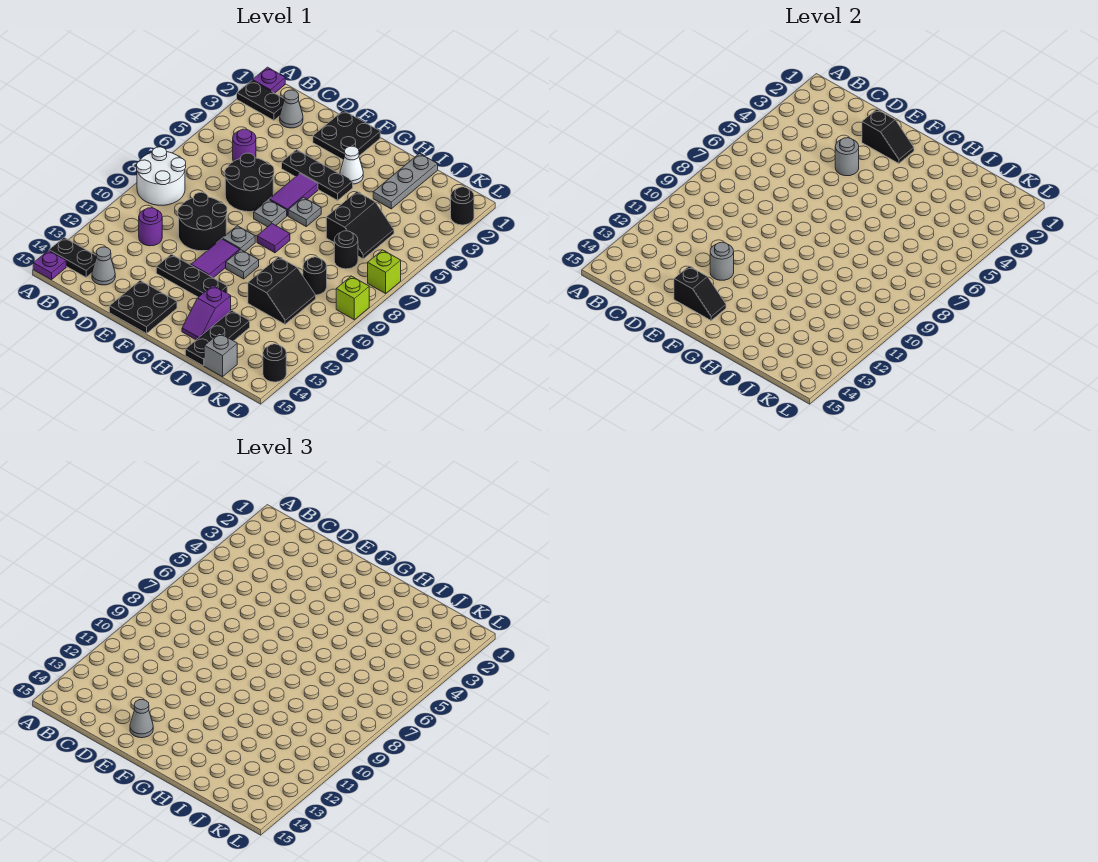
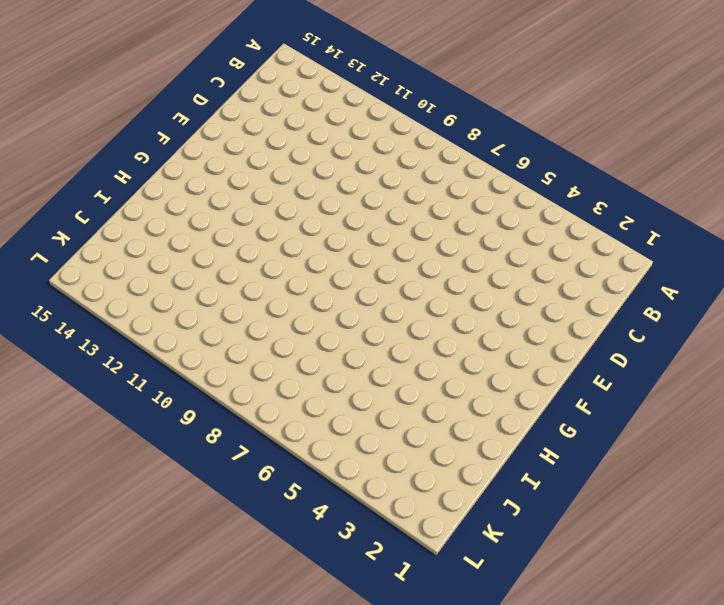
none -> purple 1x1 plate [252,67,285,93]
none -> black 1x2 plate [237,80,284,120]
none -> white 2x2 round brick [137,147,186,205]
none -> black 1x2 plate [49,238,96,277]

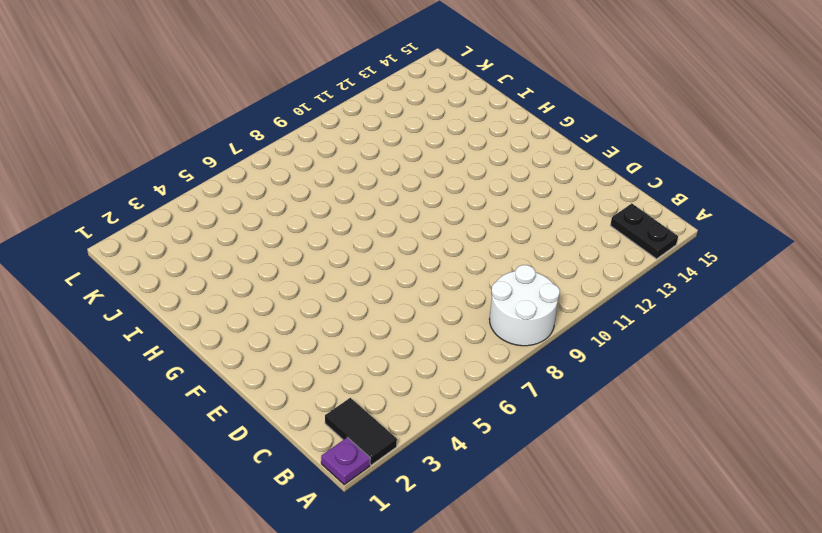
black 1x2 tile [325,398,397,465] -> black 1x2 plate [237,80,284,120]
none -> purple 1x1 plate [33,250,66,280]
none -> grey 1x1 cone [280,90,303,128]
none -> purple 1x1 round brick [233,129,256,161]
none -> purple 1x1 round brick [139,208,162,246]

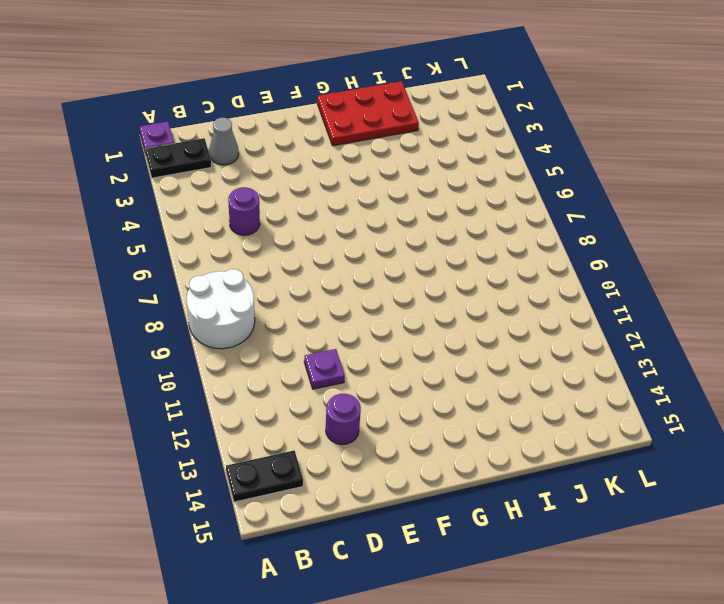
purple 1x1 plate [304,349,345,389] -> purple 1x1 plate moved to [33,250,66,280]
purple 1x1 round brick [326,394,361,445] -> purple 1x1 round brick moved to [139,208,162,246]
red 2x3 plate [317,81,419,146] -> grey 1x3 plate [373,154,438,209]
none -> grey 1x1 cone [92,247,115,285]
none -> black 2x2 round brick [225,153,274,212]
none -> black 2x2 round brick [178,192,227,251]
none -> black 2x2 plate [313,110,380,160]

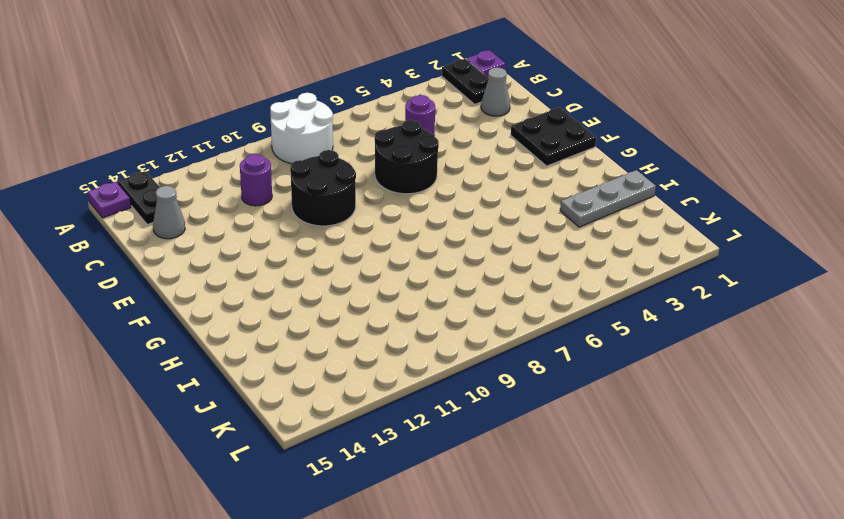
none -> black 1x3 plate [282,150,353,200]
none -> black 1x3 plate [156,254,227,297]
none -> black 2x2 plate [109,281,177,334]
none -> purple 1x2 tile [269,174,318,216]

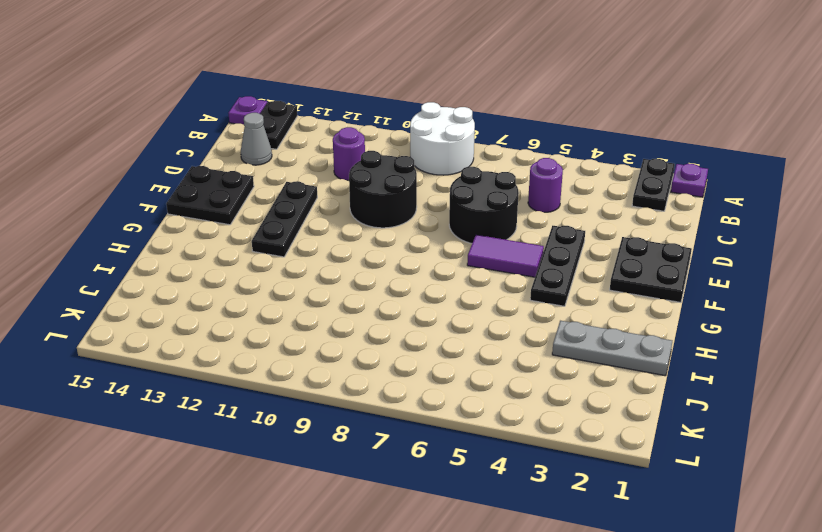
none -> grey 1x1 cone [280,90,303,128]
none -> grey 1x1 plate [254,200,287,227]
none -> grey 1x1 plate [222,226,255,252]
none -> purple 1x2 tile [191,239,240,278]

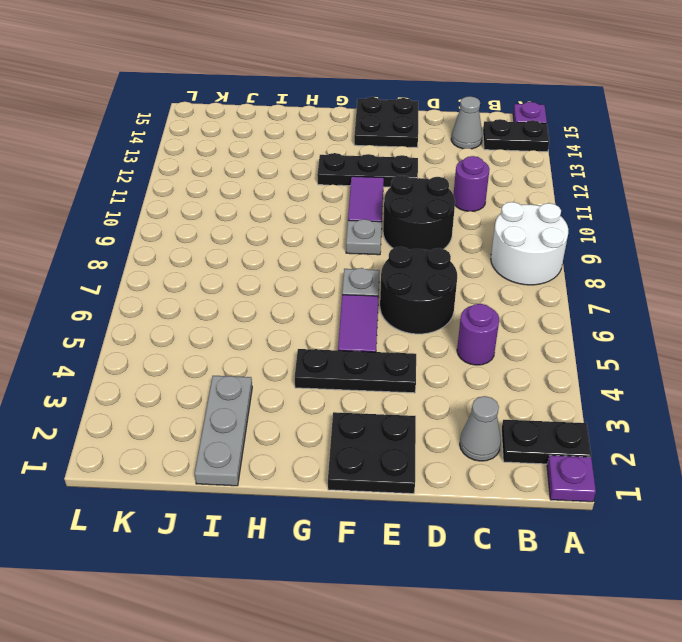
none -> white 1x1 cone [340,146,363,184]
none -> grey 1x1 plate [288,197,321,226]
none -> purple 1x1 tile [257,224,290,253]
none -> grey 1x1 plate [226,250,259,279]

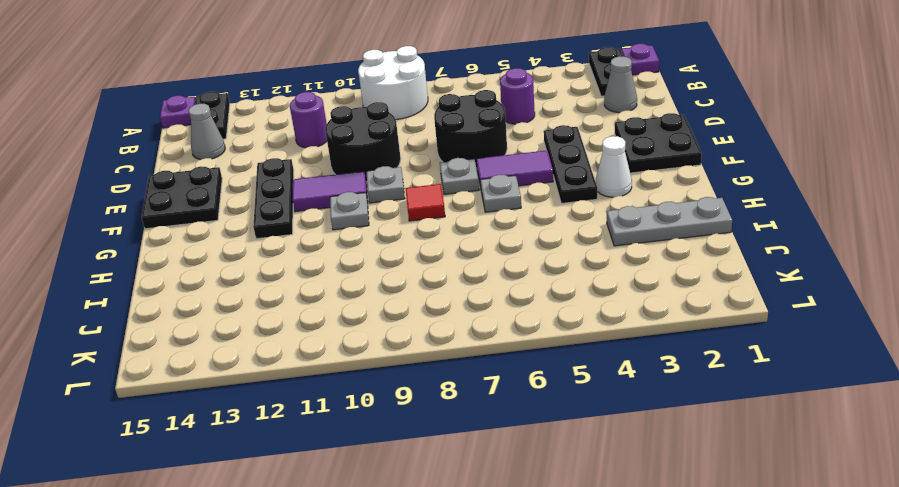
red 1x1 tile [405,184,445,221] -> purple 1x1 tile [257,224,290,253]
none -> purple 1x2 slope [182,285,231,340]
none -> black 2x2 slope [326,192,394,259]
none -> black 2x2 slope [248,257,316,324]
none -> black 1x3 plate [185,310,250,366]

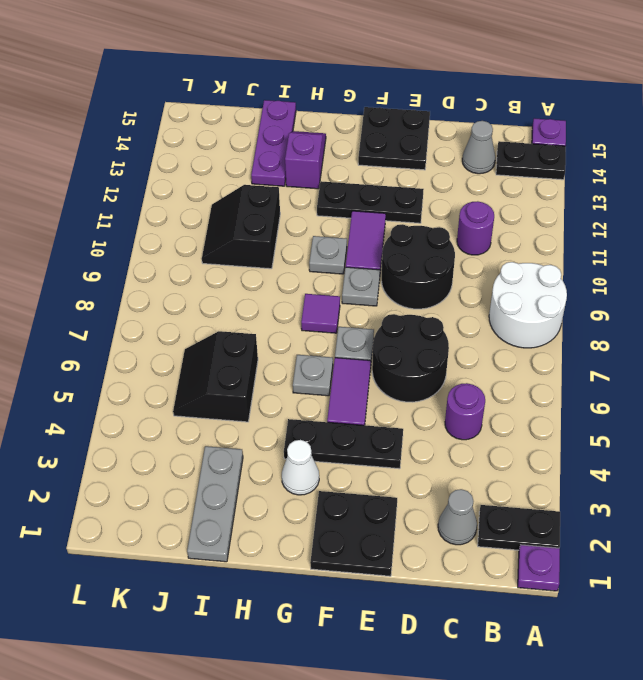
purple 1x3 plate [251,100,296,186] -> black 1x3 plate [185,310,250,366]
none -> black 1x1 round brick [334,231,358,269]
none -> black 1x1 round brick [303,257,327,295]
none -> grey 1x1 brick [204,333,237,377]
none -> black 1x1 round brick [451,187,474,225]

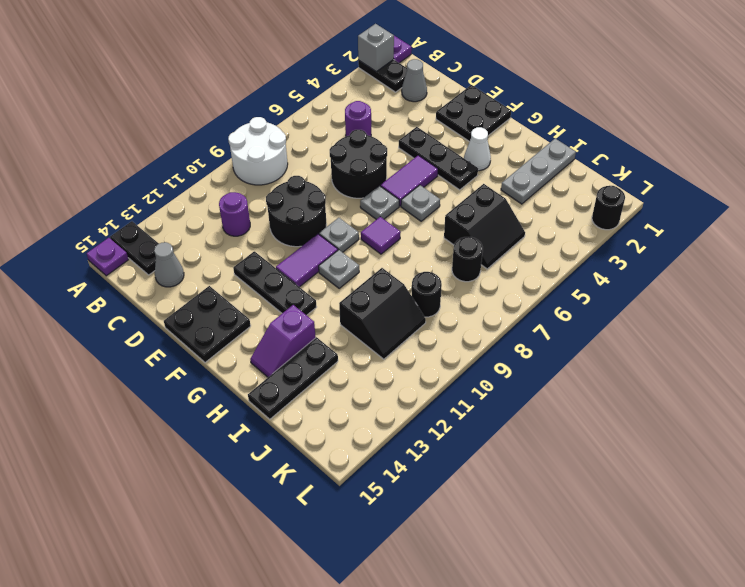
grey 1x1 brick [358,24,394,71] -> grey 1x1 brick moved to [204,333,237,377]
none -> lime 1x1 brick [368,250,401,293]
none -> lime 1x1 brick [336,276,369,320]
none -> black 1x1 round brick [263,344,286,382]
none -> black 1x2 slope [862,109,914,163]

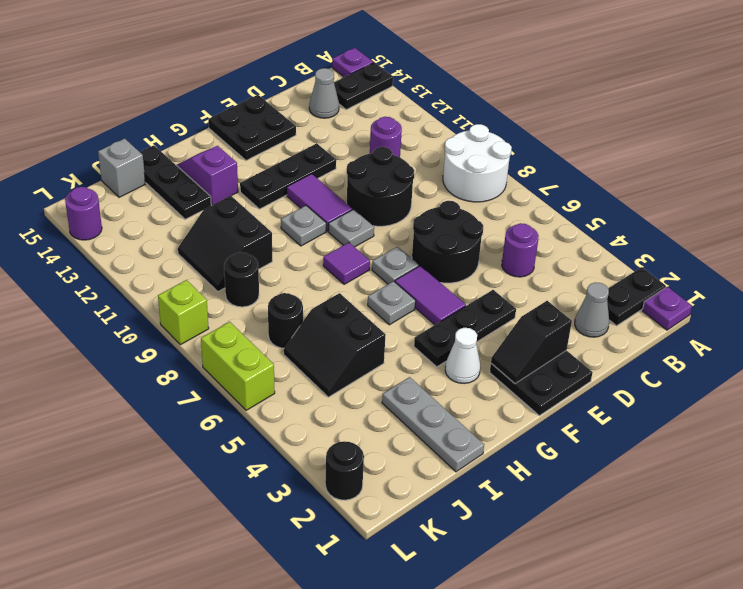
lime 1x2 brick [201,322,275,410] -> lime 1x1 brick [368,250,401,293]
purple 1x1 round brick [65,187,102,240] -> black 1x1 round brick [263,344,286,382]
none -> grey 1x1 round brick [835,138,859,176]
none -> grey 1x1 round brick [710,242,734,280]
none -> black 1x2 slope [674,266,726,320]
none -> grey 1x1 cone [130,700,153,738]

